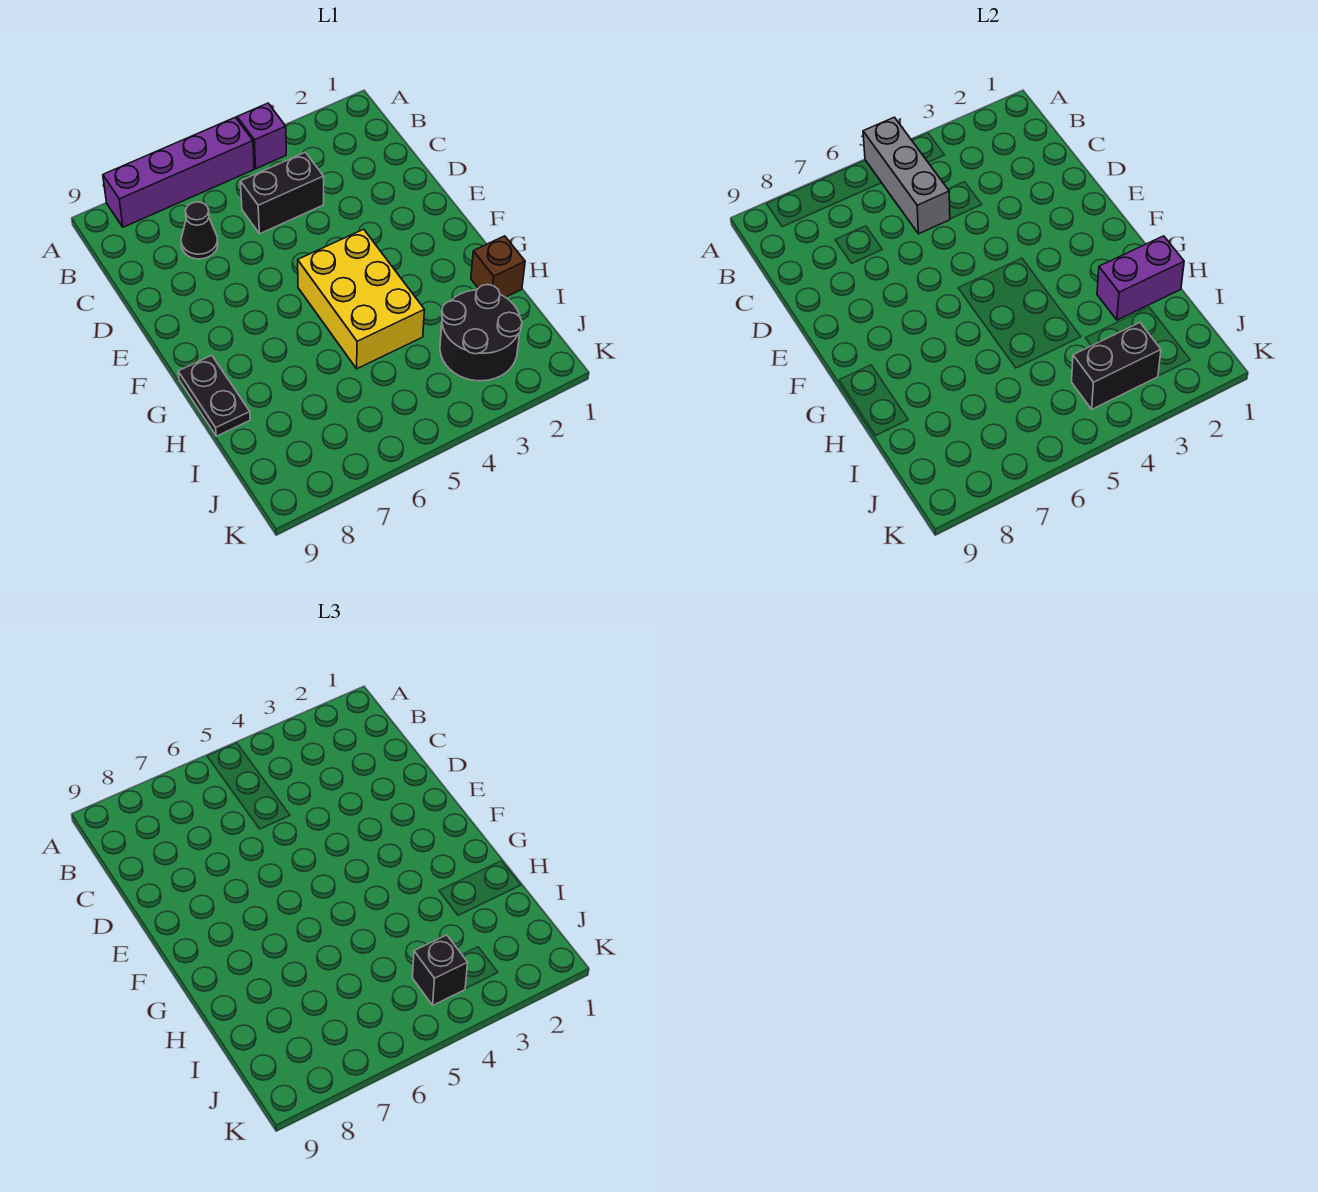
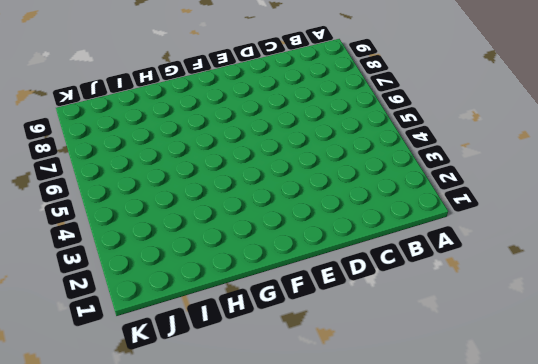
none -> purple 1x1 brick [237,103,286,169]
none -> purple 1x4 brick [103,117,254,227]
none -> black 1x2 brick [240,152,324,234]

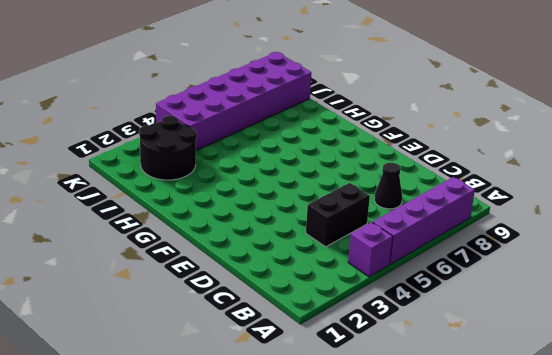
purple 2x6 brick [156,52,311,151] -> none
none -> yellow 2x3 brick [298,229,424,369]
none -> black 1x2 plate [178,355,250,436]
none -> brown 1x1 brick [471,236,525,297]

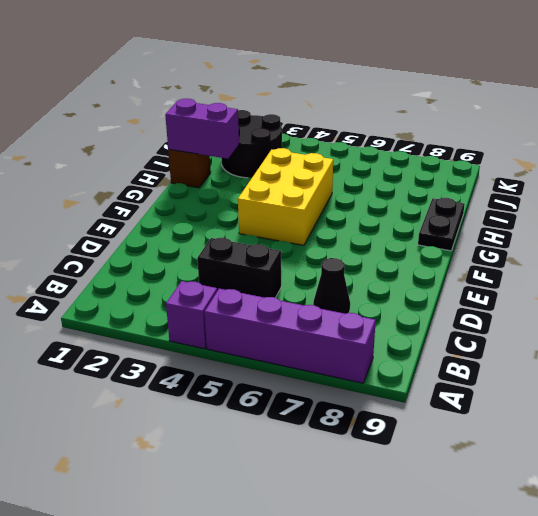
none -> grey 1x3 brick [863,117,950,234]
none -> black 1x2 brick [1072,323,1161,409]
none -> black 1x1 brick [413,935,468,1005]

